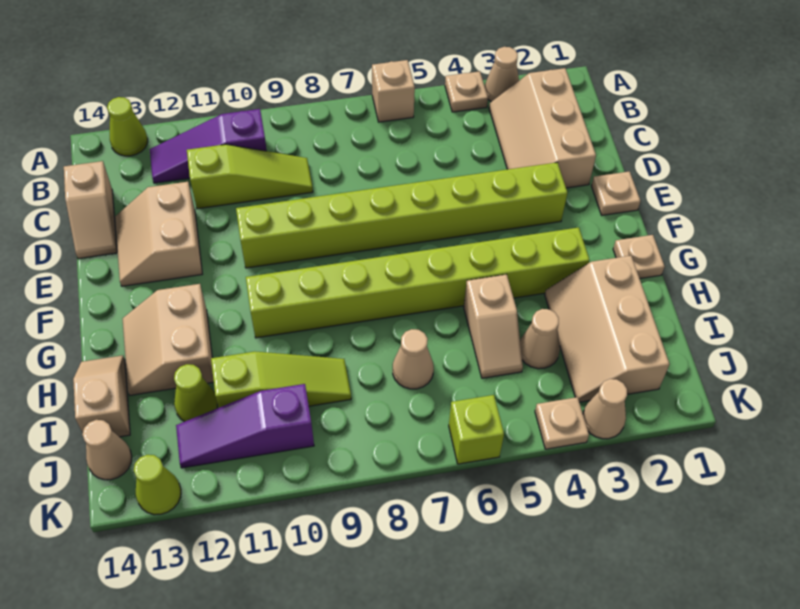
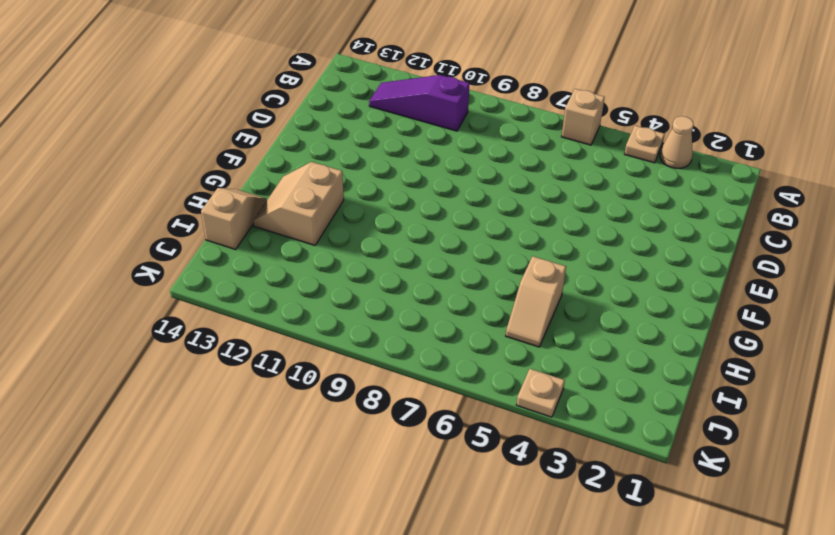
none -> lime 1x1 cone [107,97,148,156]
none -> tan 2x3 slope [489,68,596,188]
none -> lime 1x3 slope [187,144,313,209]

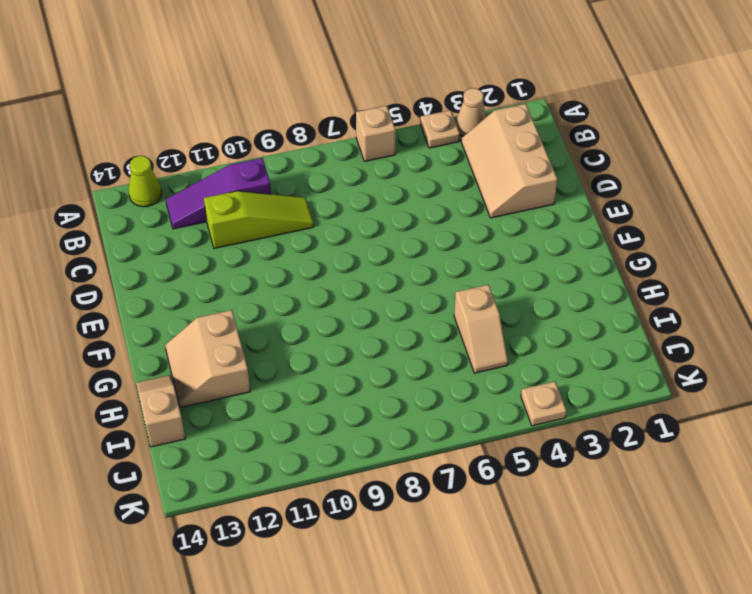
none -> tan 1x2 slope [64,161,117,259]
none -> tan 2x2 slope [115,182,202,286]
none -> tan 1x1 plate [591,171,640,215]

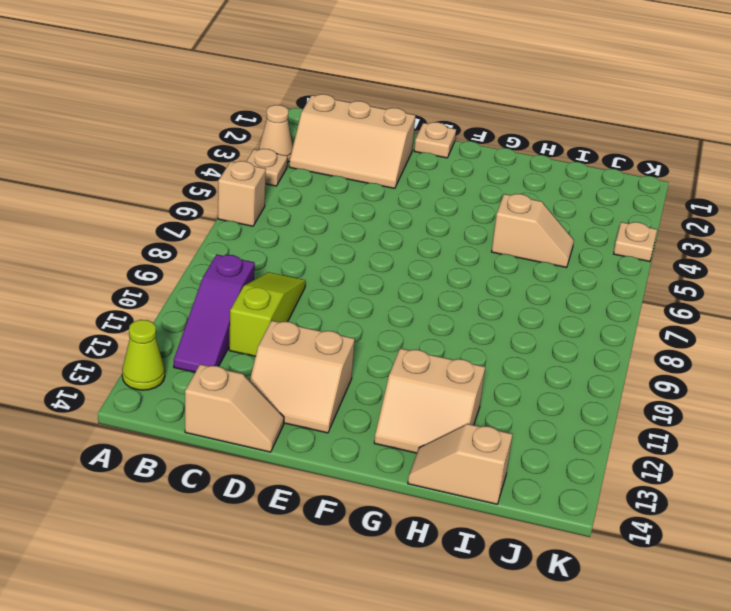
none -> lime 1x8 brick [236,163,567,268]
none -> tan 1x1 plate [613,235,665,279]
none -> lime 1x8 brick [246,227,590,338]

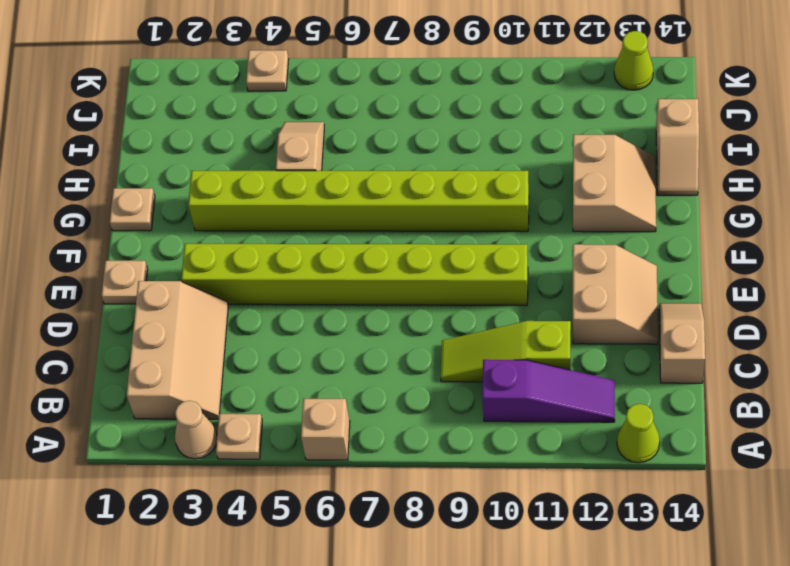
none -> tan 2x3 slope [545,256,669,402]
none -> tan 1x1 cone [520,309,560,369]
none -> tan 1x1 cone [393,329,434,389]

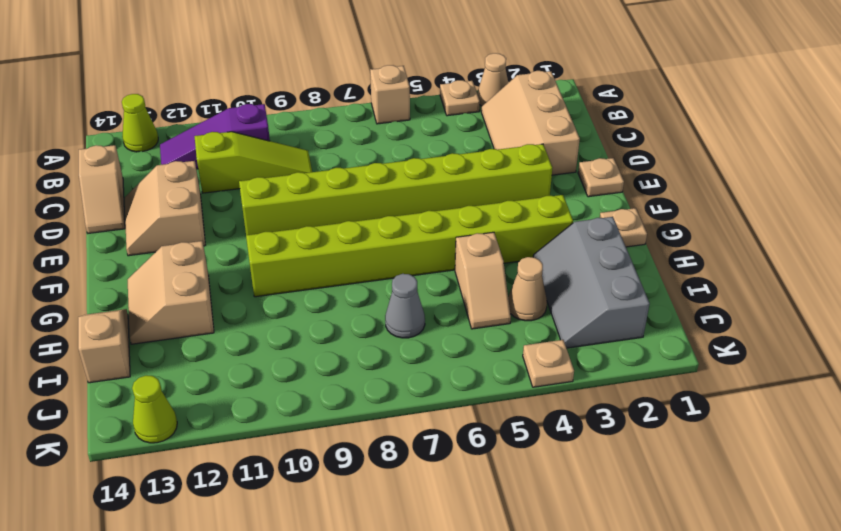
grey 2x3 slope [533,217,650,348] -> tan 2x3 slope [545,256,669,402]
grey 1x1 cone [385,274,425,338] -> tan 1x1 cone [393,329,434,389]
none -> lime 1x3 slope [211,351,351,408]
none -> lime 1x1 cone [174,364,217,422]
none -> purple 1x3 slope [176,384,314,468]

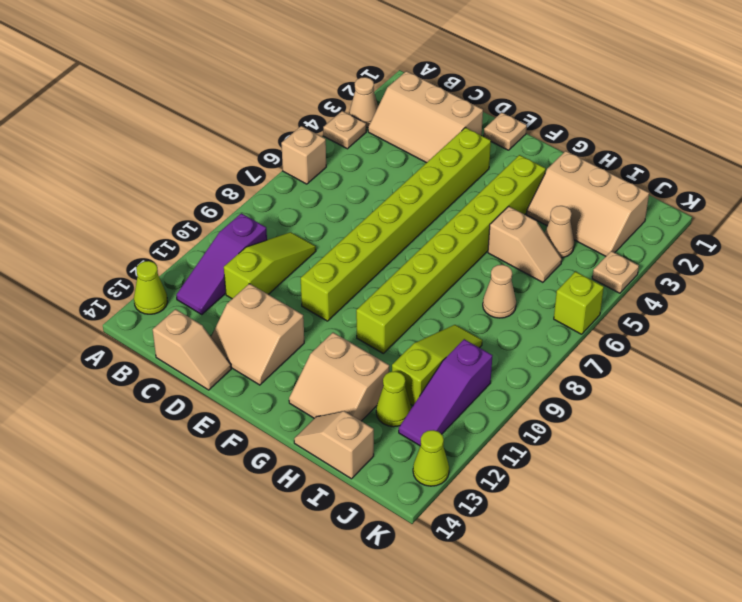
none -> tan 1x1 plate [613,235,665,279]
none -> tan 1x1 cone [82,420,132,480]
none -> tan 1x1 cone [583,379,627,439]

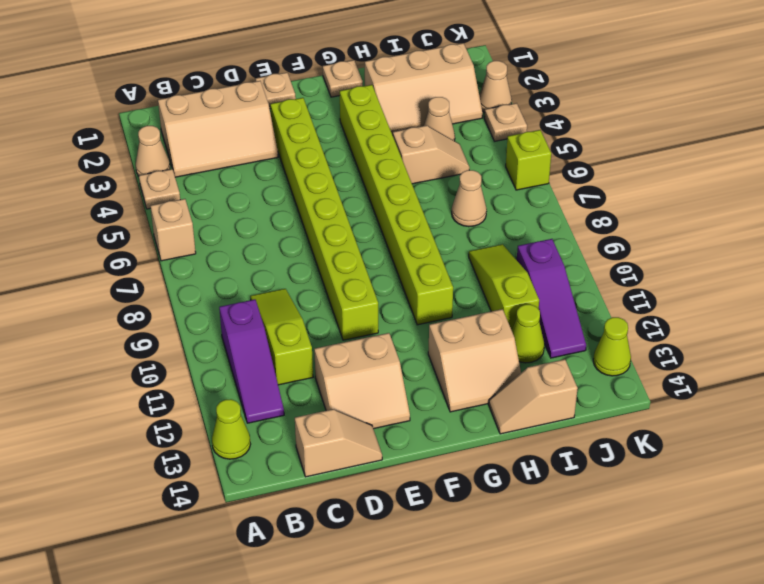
none -> tan 1x1 cone [82,420,132,480]

